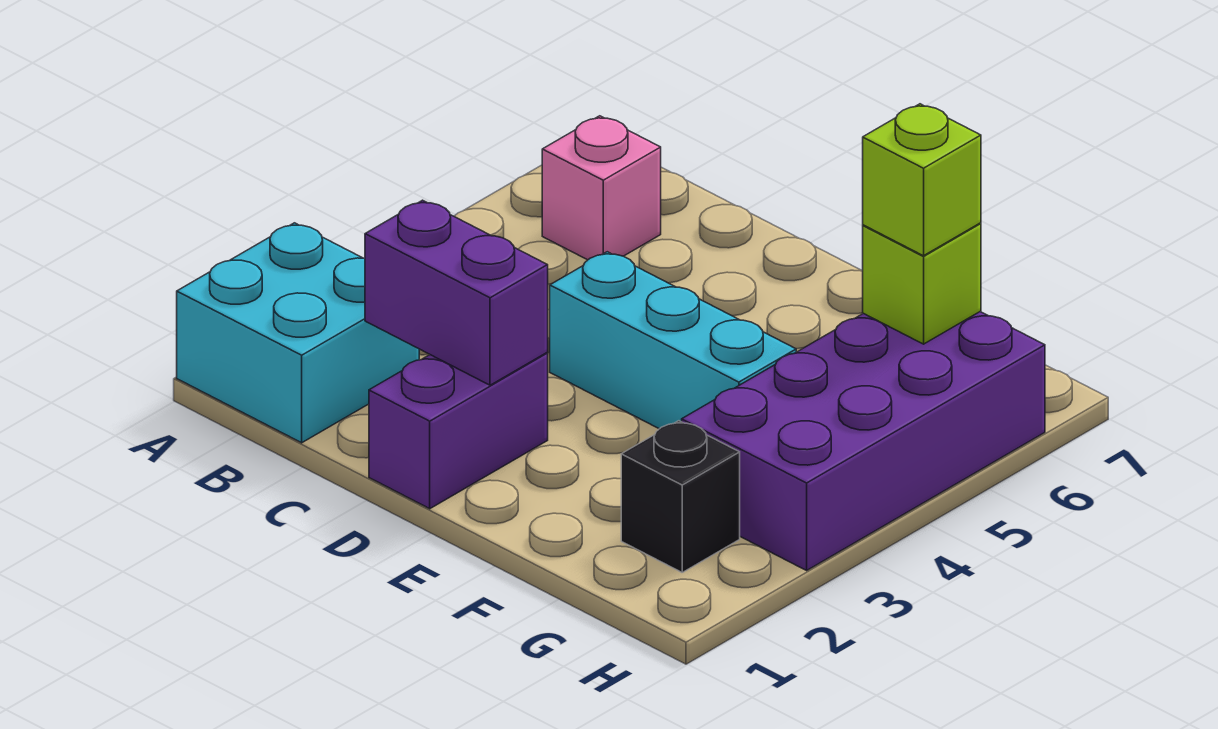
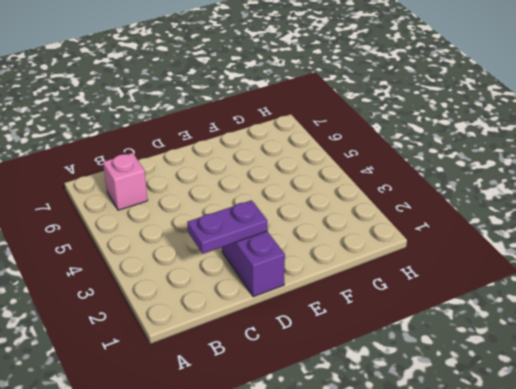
purple 1x2 plate [187,200,268,254] -> purple 1x2 brick [365,200,548,385]
none -> cyan 2x2 brick [177,223,419,443]
none -> cyan 1x3 brick [550,252,796,429]

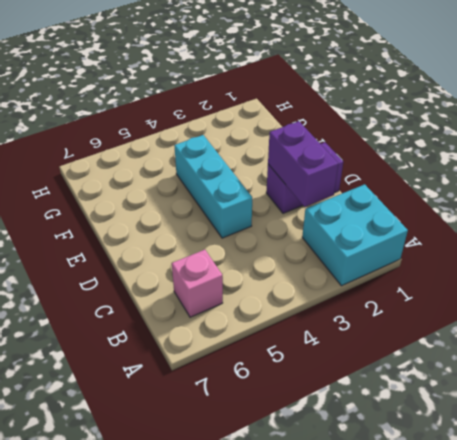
none -> black 1x1 brick [621,421,740,572]
none -> purple 2x4 brick [682,312,1045,570]

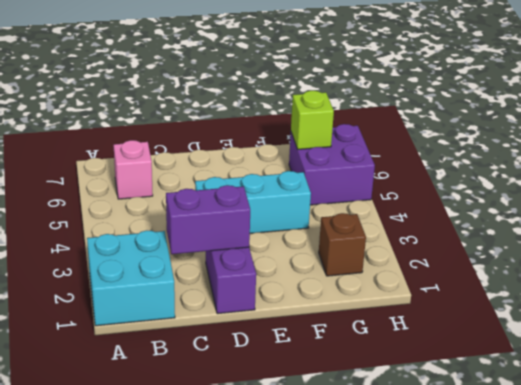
brown 1x1 brick [319,213,366,276] -> black 1x1 brick [621,421,740,572]
purple 2x2 brick [289,124,375,205] -> purple 2x4 brick [682,312,1045,570]
none -> lime 1x1 brick [863,104,981,256]

